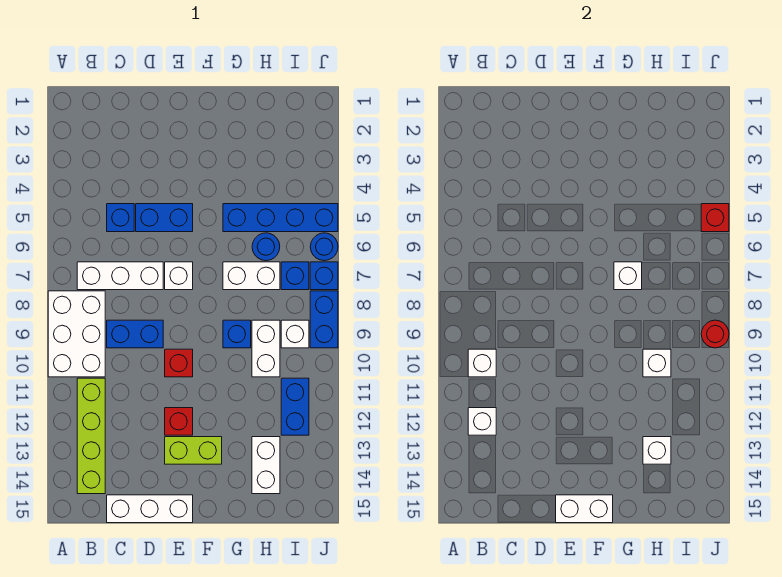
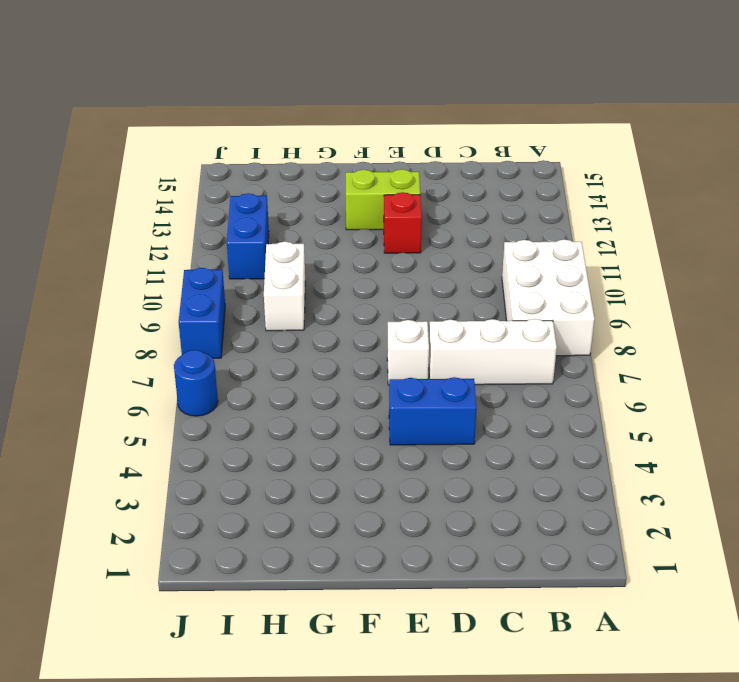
none -> lime 1x4 brick [77,378,105,494]
none -> blue 1x1 brick [107,204,134,232]
none -> blue 1x2 brick [107,320,163,348]
none -> white 1x3 brick [107,495,193,523]

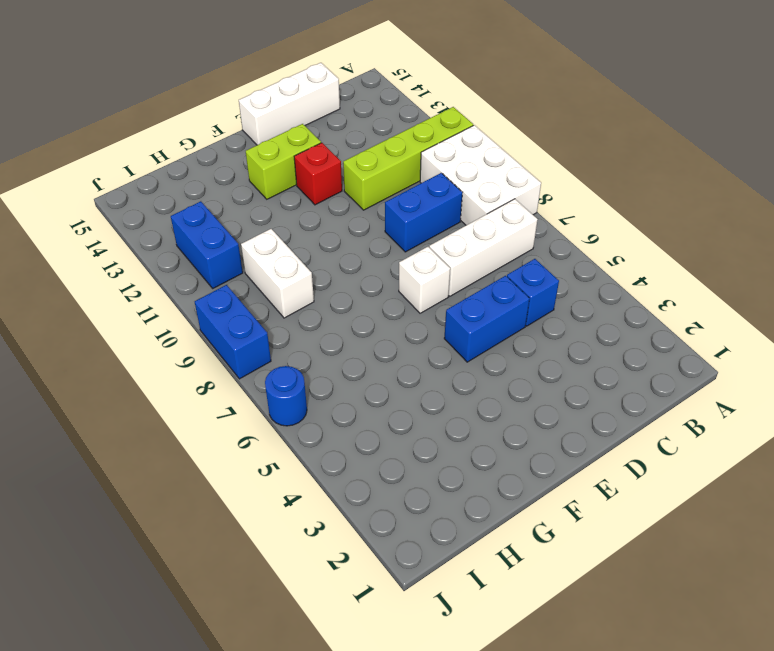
lime 1x4 brick [343,107,473,210] -> lime 1x4 brick turned to [77,378,105,494]
none -> red 1x1 brick [165,349,193,377]
none -> blue 1x4 brick [223,204,338,232]
none -> white 1x2 brick [223,262,280,290]
none -> blue 1x1 brick [223,320,251,348]

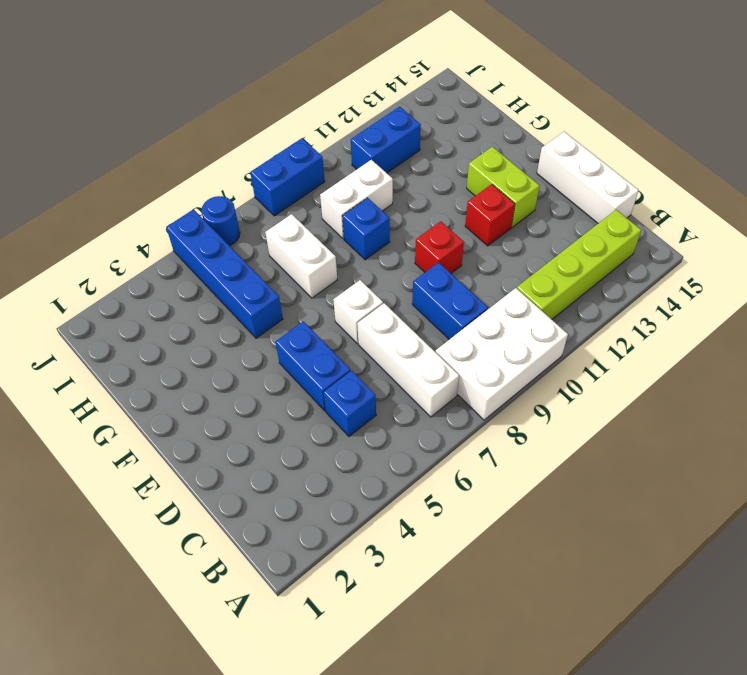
none -> blue 1x1 round brick [252,233,280,261]
none -> white 1x2 brick [252,437,280,494]
none -> blue 1x1 brick [281,262,309,290]
none -> white 1x1 brick [281,320,309,348]

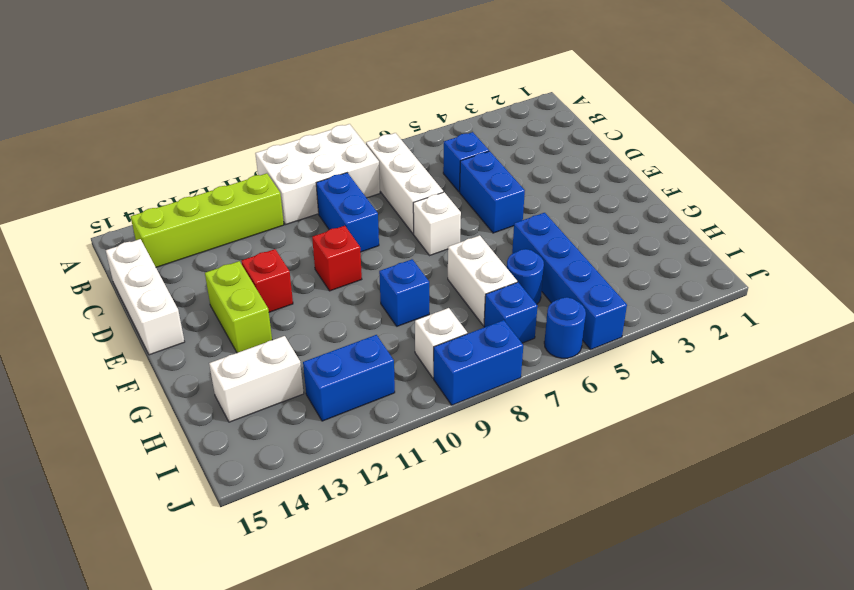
none -> white 1x2 brick [252,320,280,377]
none -> blue 1x1 brick [310,262,338,290]
none -> white 1x1 brick [468,349,496,377]
none -> white 1x1 brick [468,408,496,435]

